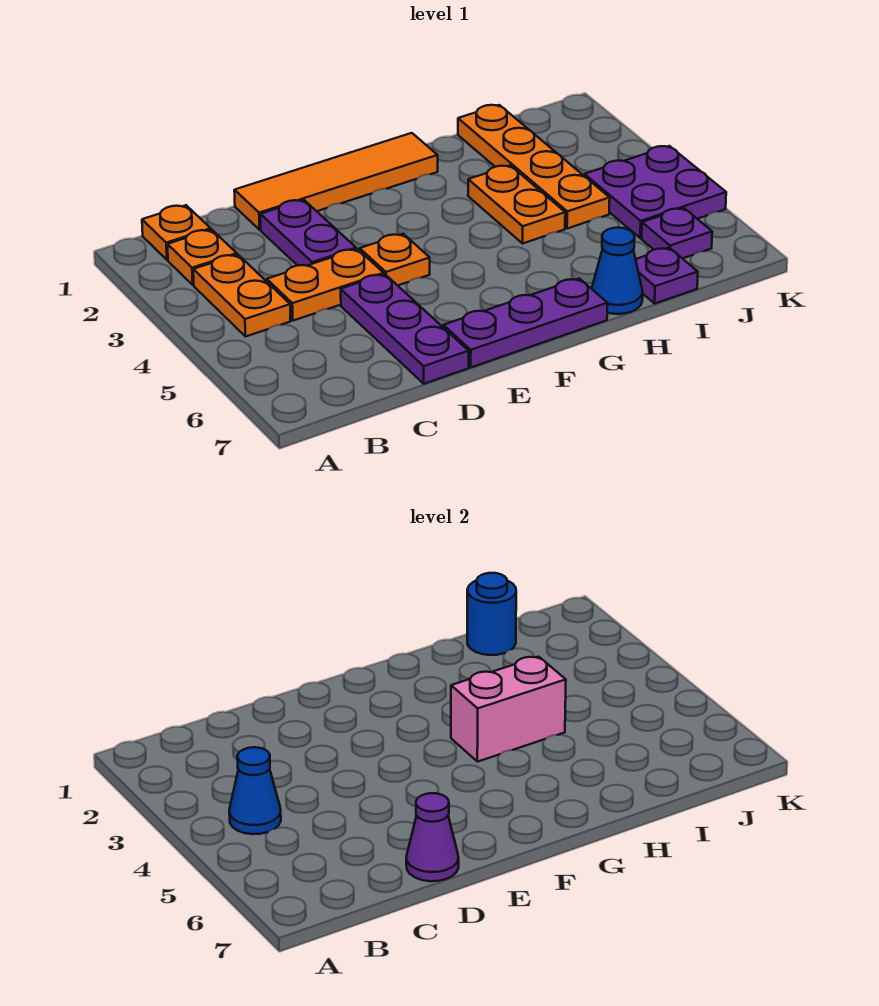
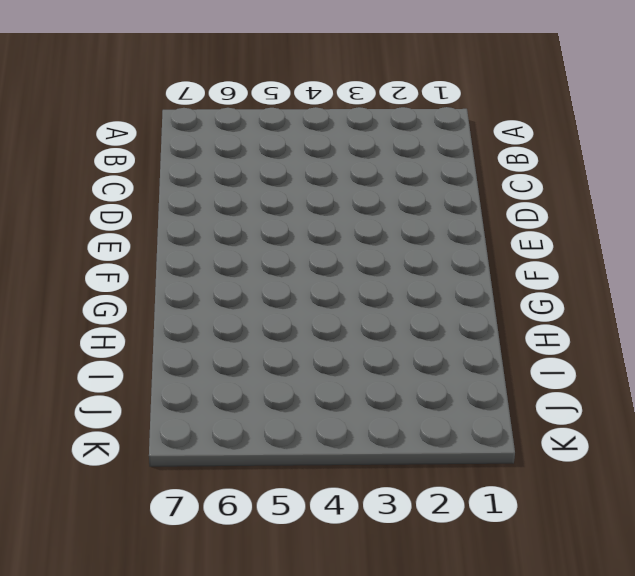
none -> orange 1x1 plate [142,205,211,260]
none -> orange 1x1 plate [167,230,237,285]
none -> orange 1x2 plate [193,255,291,337]

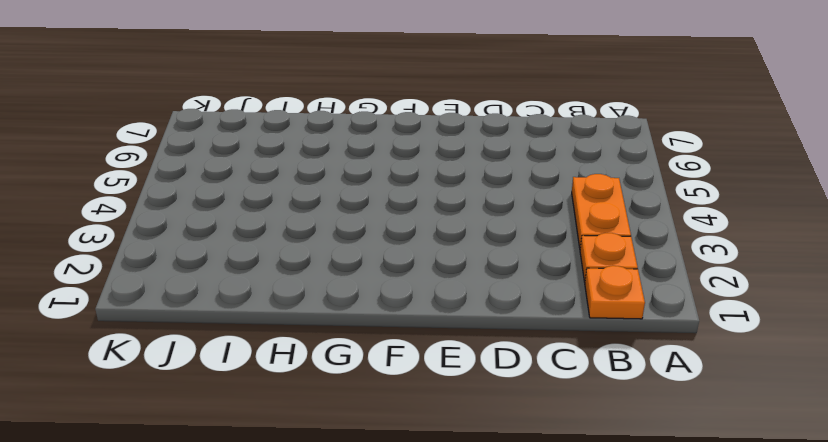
none -> orange 1x2 plate [267,249,384,321]
none -> orange 1x4 tile [234,133,438,230]
none -> purple 1x2 plate [260,200,356,266]

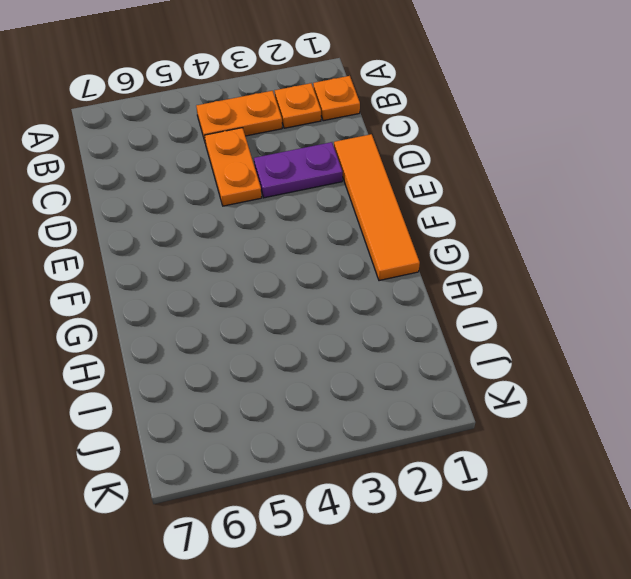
none -> purple 1x3 plate [341,274,469,384]
none -> orange 1x1 plate [360,234,430,286]
none -> purple 1x3 plate [443,278,607,367]

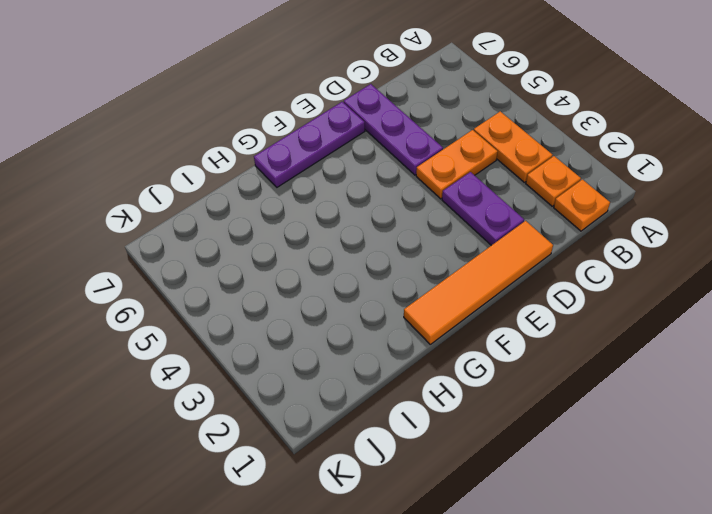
none -> orange 1x1 plate [360,234,430,286]
none -> orange 1x2 plate [468,165,565,244]
none -> blue 1x1 cone [592,228,643,314]

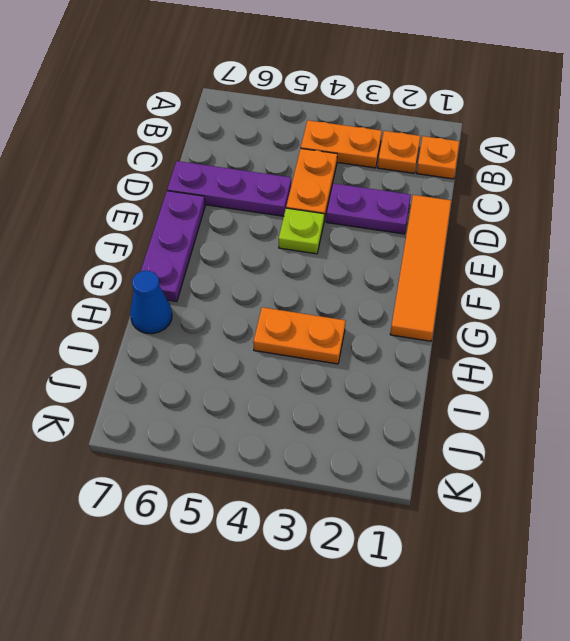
lime 1x1 plate [279,208,324,254] -> orange 1x1 plate [360,234,430,286]
none -> orange 1x4 plate [458,105,610,229]
none -> purple 1x1 plate [636,248,698,303]
none -> purple 2x2 plate [584,146,726,238]

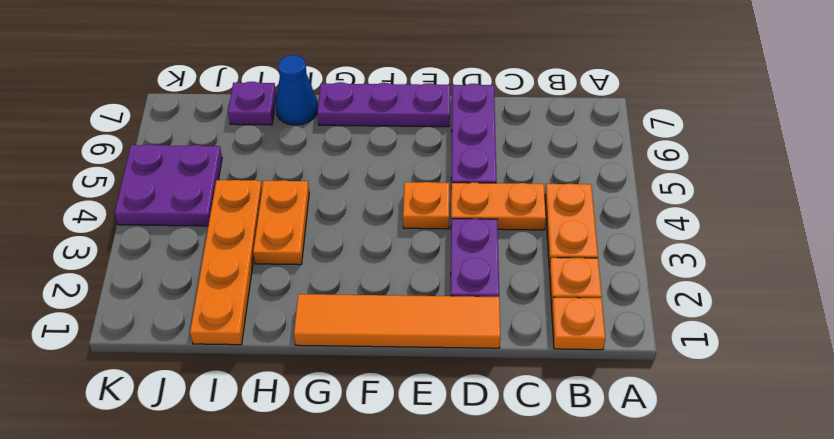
none -> purple 1x1 plate [642,208,712,259]
none -> blue 1x1 cone [229,747,281,834]
none -> purple 1x1 cone [406,793,459,881]

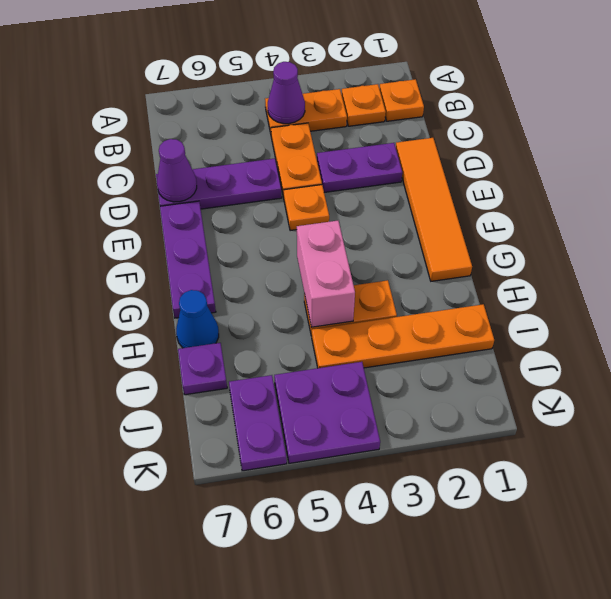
purple 1x1 cone [268,62,305,124] -> blue 1x1 cone [229,747,281,834]
purple 1x2 plate [229,375,287,471] -> purple 1x1 plate [642,208,712,259]
none -> blue 1x1 round brick [467,573,516,655]

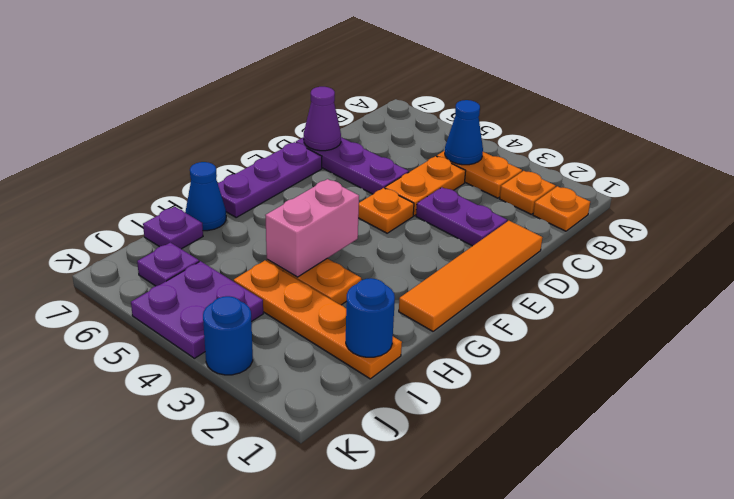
blue 1x1 round brick [203,296,253,375] -> none

